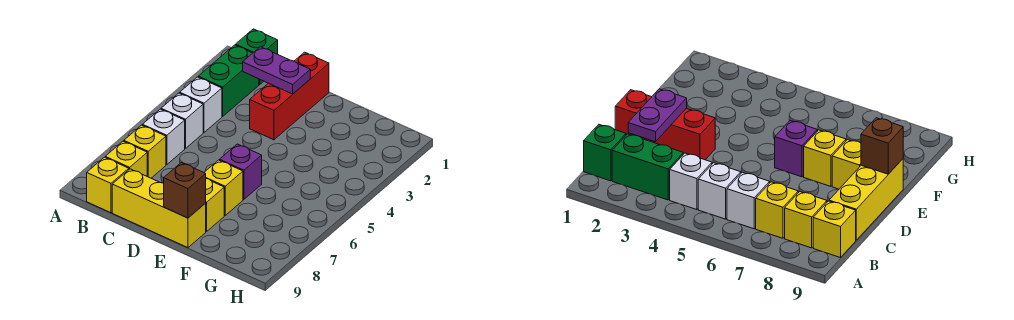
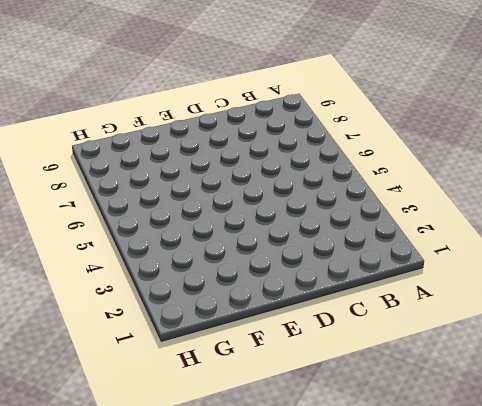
none -> green 1x1 brick [236,29,278,84]
none -> green 1x2 brick [198,45,259,116]
none -> white 1x1 brick [180,77,222,132]

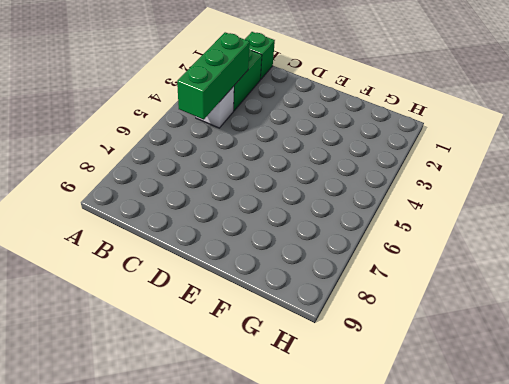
green 1x3 brick [177,32,250,119] -> none
none -> white 1x1 brick [161,93,203,149]
none -> white 1x1 brick [142,109,185,165]
none -> yellow 1x1 brick [124,125,166,178]

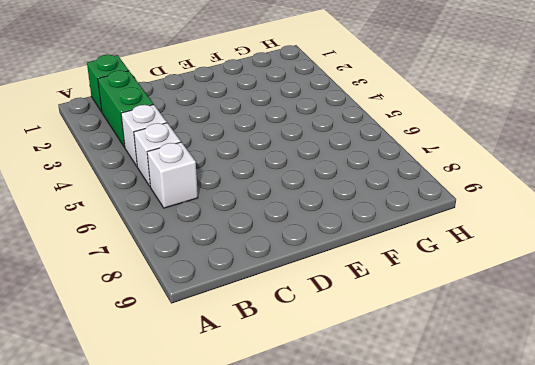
none -> yellow 1x1 brick [124,125,166,178]
none -> yellow 1x1 brick [105,141,147,176]
none -> yellow 1x1 brick [87,157,129,213]

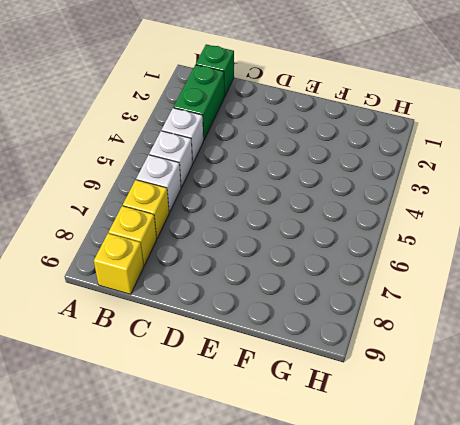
none -> yellow 1x3 brick [112,169,206,248]
none -> red 1x3 brick [250,52,329,140]
none -> purple 1x1 brick [219,144,262,200]

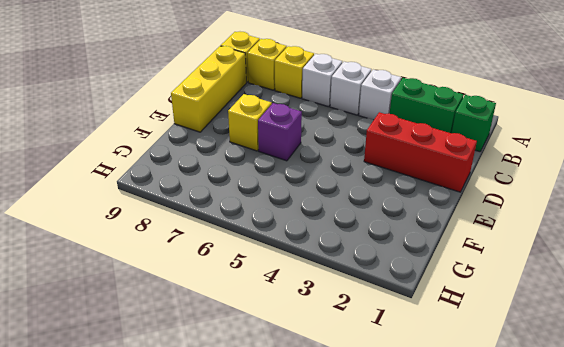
none -> yellow 1x1 brick [206,179,224,232]
none -> purple 1x2 plate [243,47,310,94]
none -> brown 1x1 brick [164,163,206,218]

